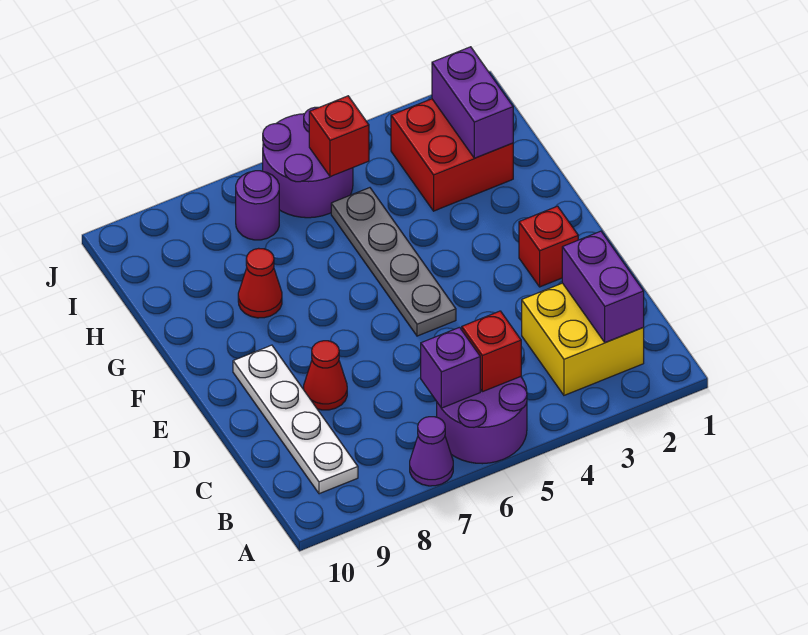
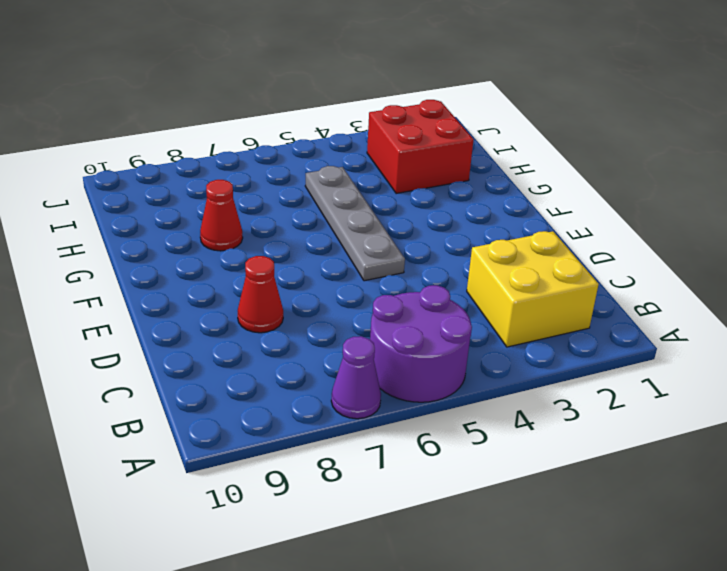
none -> white 1x4 plate [233,345,358,494]
none -> red 1x1 brick [519,206,578,287]
none -> purple 2x2 round brick [263,107,353,218]

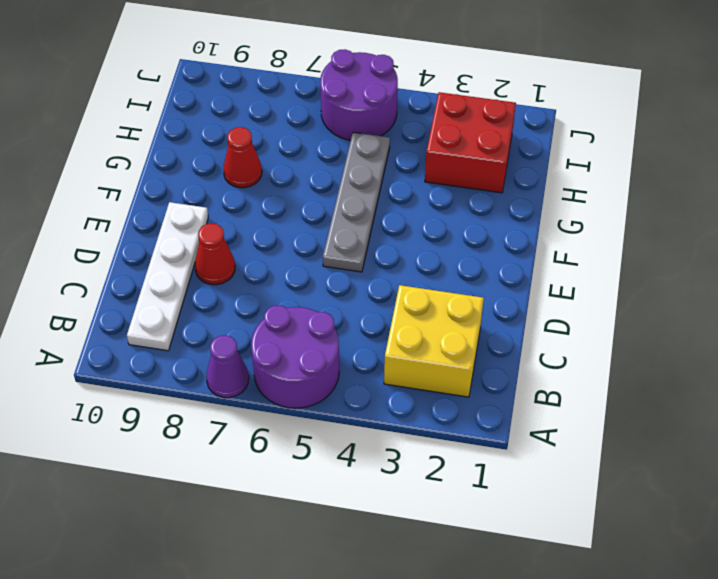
none -> red 1x1 brick [519,206,578,287]
none -> purple 1x1 round brick [236,171,279,240]
none -> purple 1x2 brick [562,231,644,342]

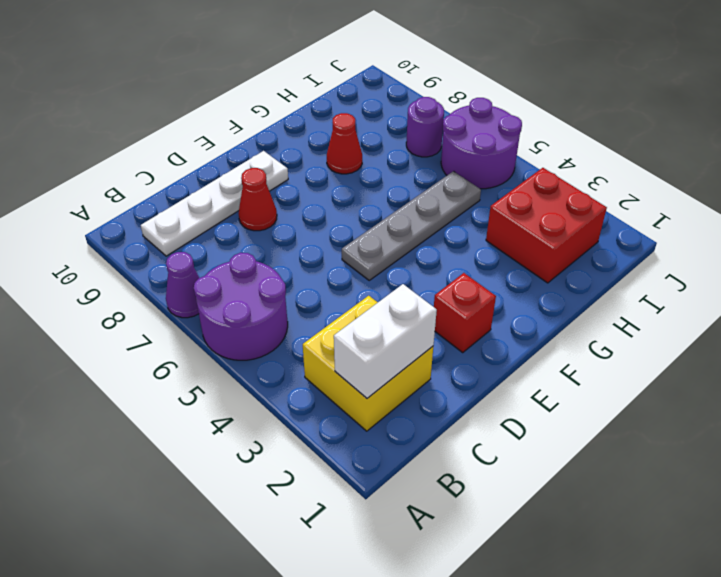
white 1x2 brick [334,284,437,398] -> purple 1x2 brick [562,231,644,342]
none -> red 1x1 brick [462,311,521,392]
none -> purple 1x1 brick [421,327,480,408]
none -> purple 1x2 brick [432,47,513,158]

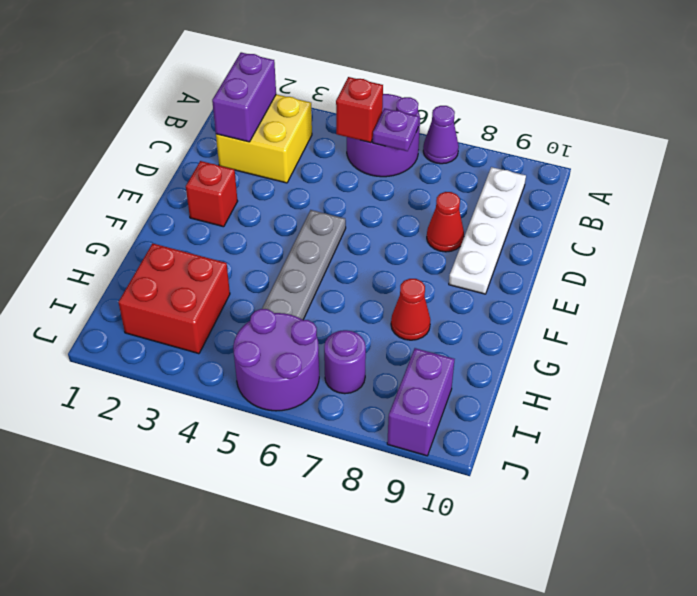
purple 1x1 plate [373,108,419,151] -> purple 1x1 brick [421,327,480,408]
purple 1x2 brick [387,348,455,456] -> purple 1x2 brick moved to [432,47,513,158]
none -> red 1x1 brick [309,96,369,177]

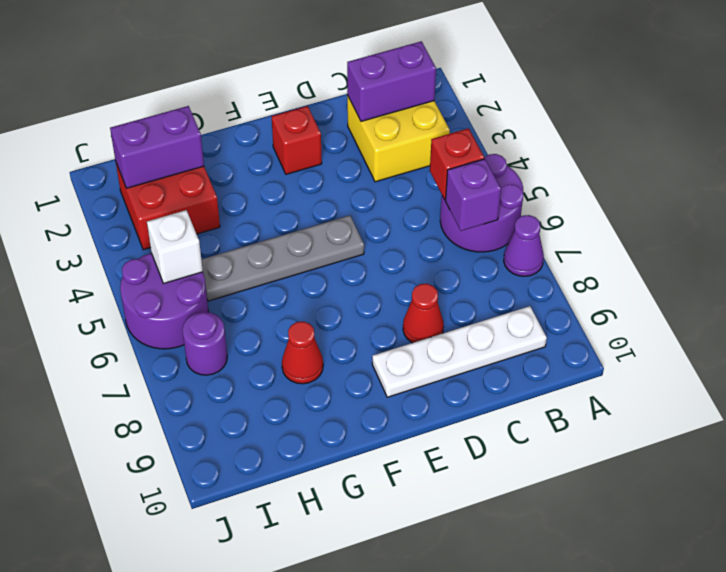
white 1x1 brick [147,210,203,283] -> red 1x1 brick [309,96,369,177]

